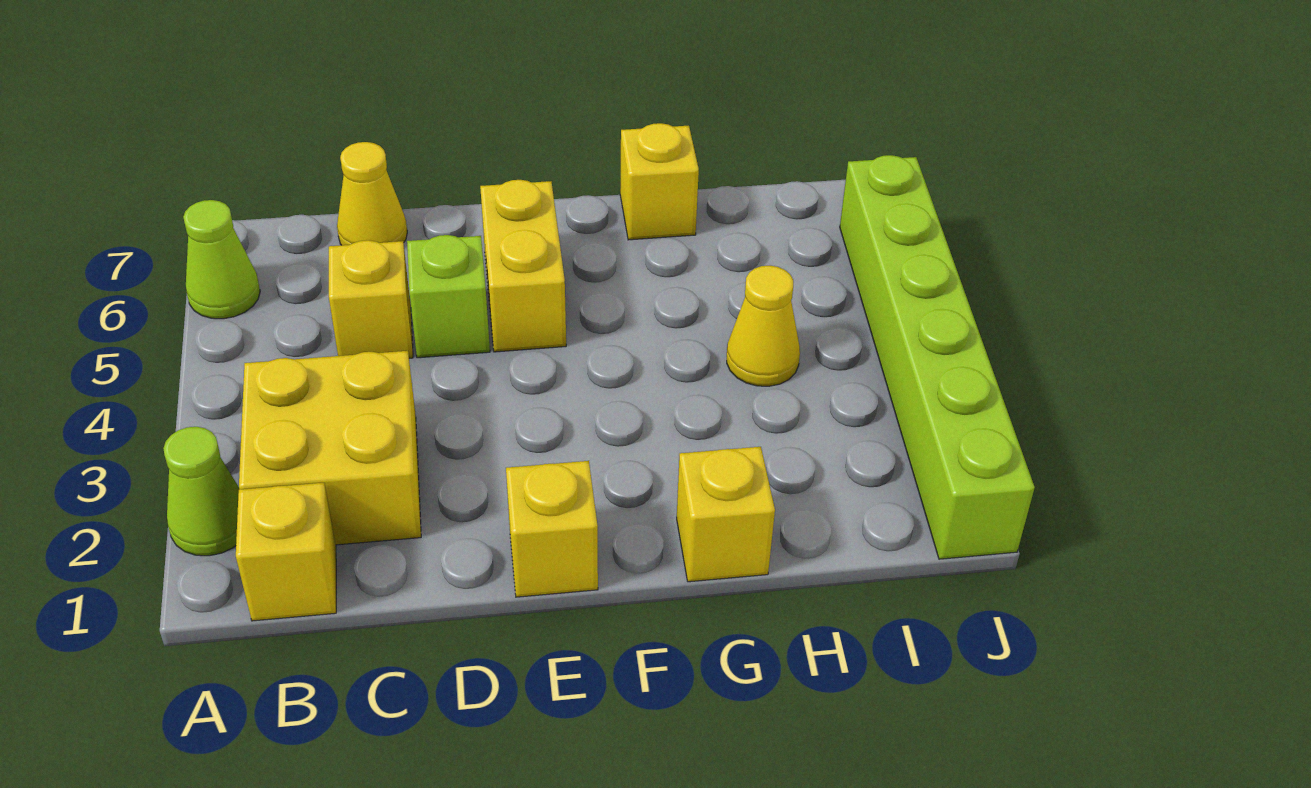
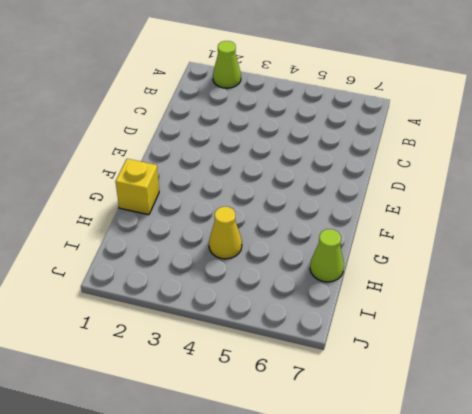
lime 1x1 cone [310,229,344,282] -> lime 1x1 cone moved to [183,200,260,319]
none -> yellow 1x1 brick [236,483,336,621]
none -> yellow 2x2 brick [239,351,421,545]
none -> yellow 1x1 brick [329,240,413,358]

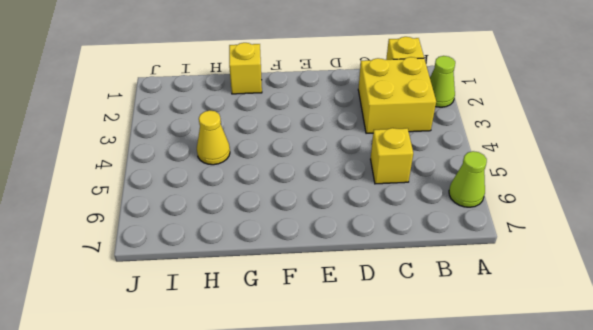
none -> yellow 1x1 cone [337,142,407,245]
none -> lime 1x1 brick [407,235,490,358]
none -> yellow 1x1 brick [506,461,598,597]

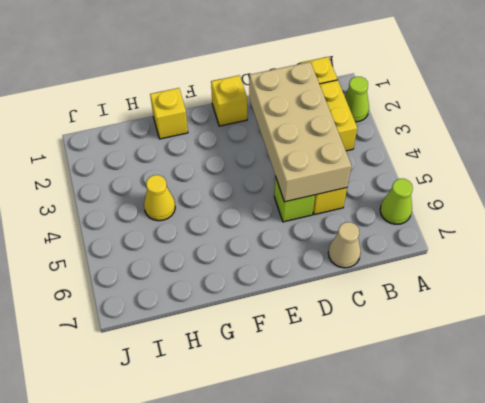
tan 2x4 brick [249,62,351,202] -> none
tan 1x1 cone [328,222,361,268] -> yellow 1x1 cone [337,142,407,245]
none -> yellow 1x2 brick [480,180,566,352]
none -> yellow 1x1 brick [620,123,699,240]
none -> lime 1x6 brick [840,155,1035,559]

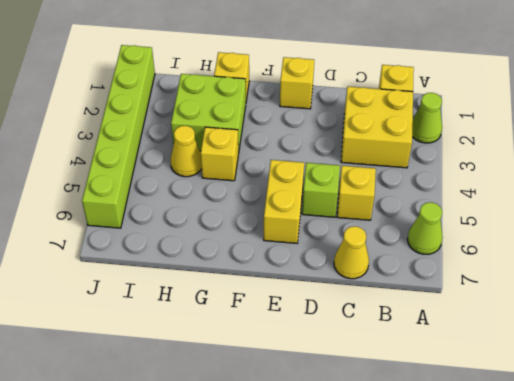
lime 2x2 brick [171,74,246,154] -> none
yellow 1x1 brick [201,127,238,181] -> yellow 1x1 brick moved to [620,123,699,240]

